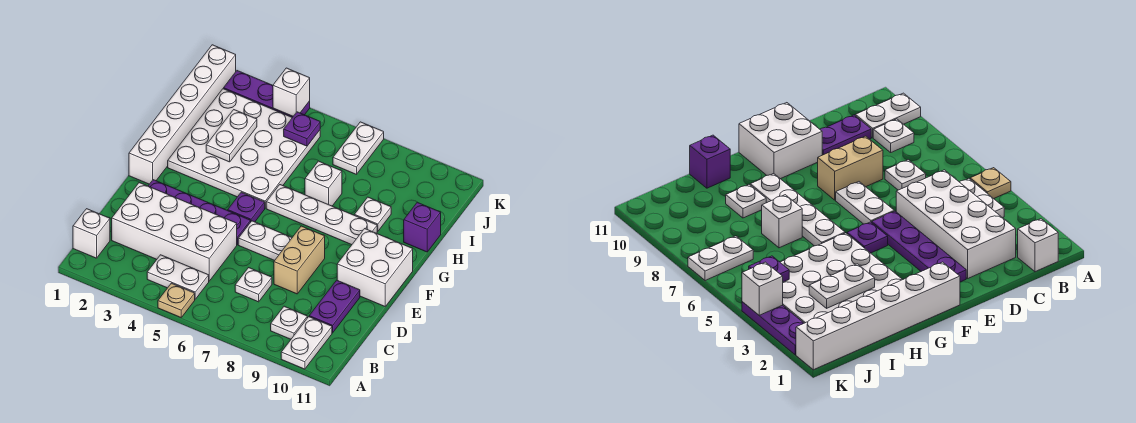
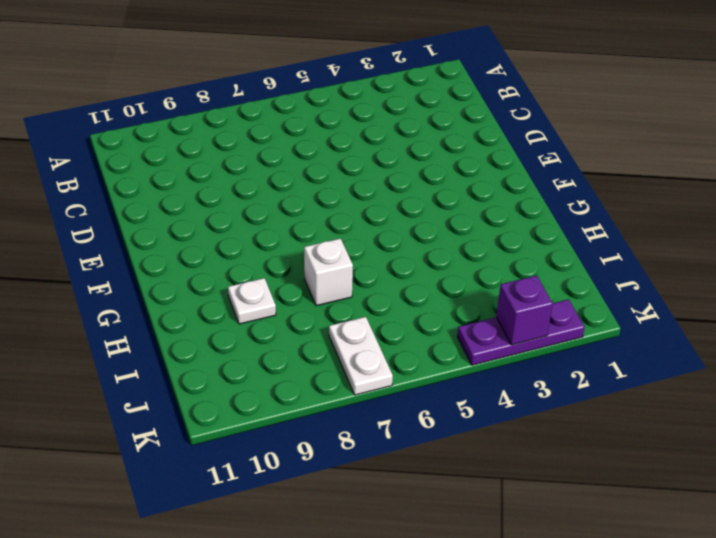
purple 1x1 brick [496,276,553,345] -> purple 1x1 brick moved to [404,202,441,252]
none -> tan 1x1 plate [158,283,195,317]
none -> white 1x2 plate [281,317,332,369]
none -> white 1x1 brick [73,209,110,258]

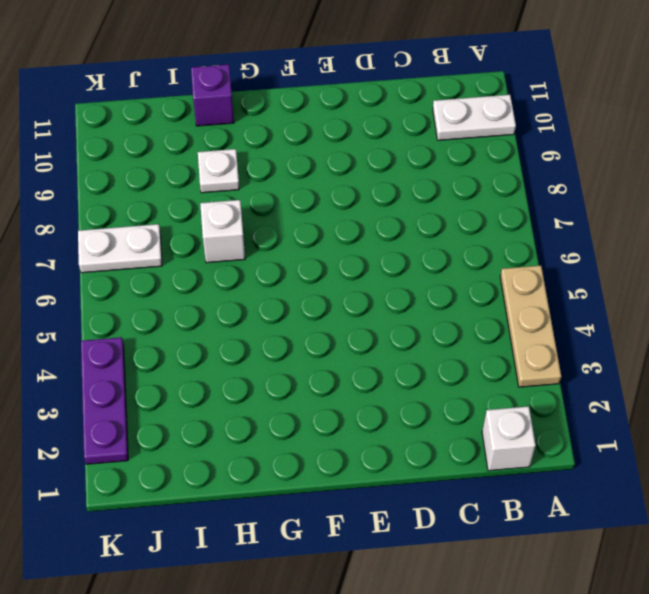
tan 1x3 plate [500,266,561,387] -> tan 1x1 plate [158,283,195,317]
none -> white 1x2 plate [147,255,209,299]
none -> white 1x1 plate [271,306,307,339]
none -> white 2x4 brick [112,182,237,281]

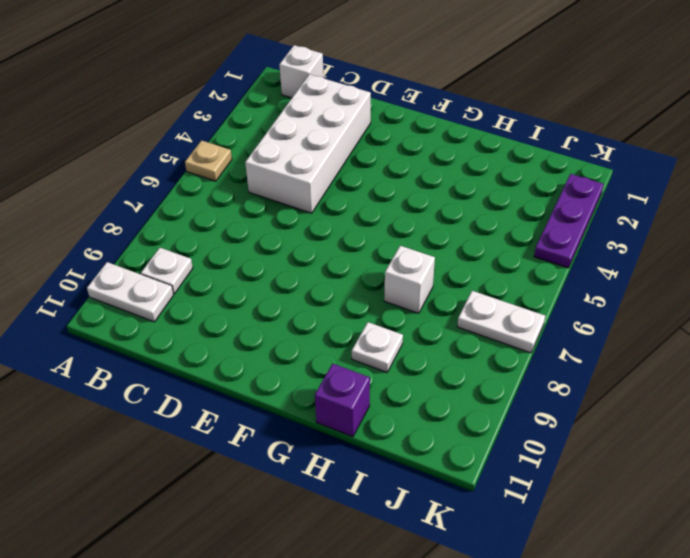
none -> white 1x2 plate [147,255,209,299]
none -> white 1x1 plate [235,268,272,302]
none -> purple 1x2 plate [309,280,360,333]

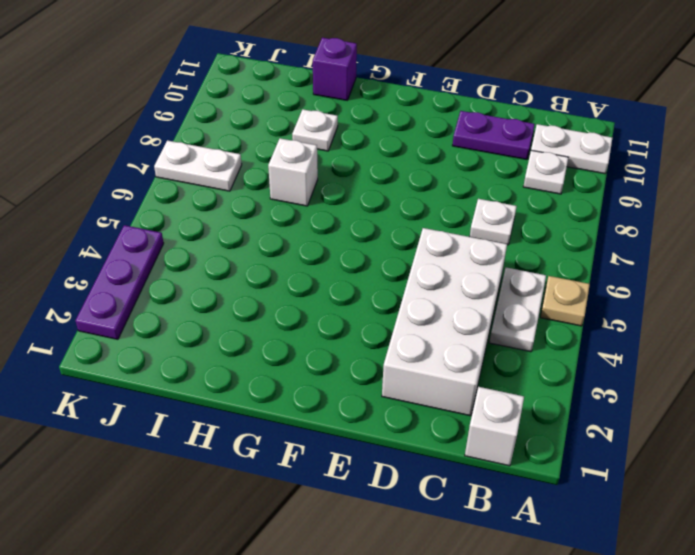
none -> tan 1x2 brick [274,226,325,294]
none -> purple 1x4 plate [148,180,251,245]
none -> white 1x2 plate [238,221,292,261]

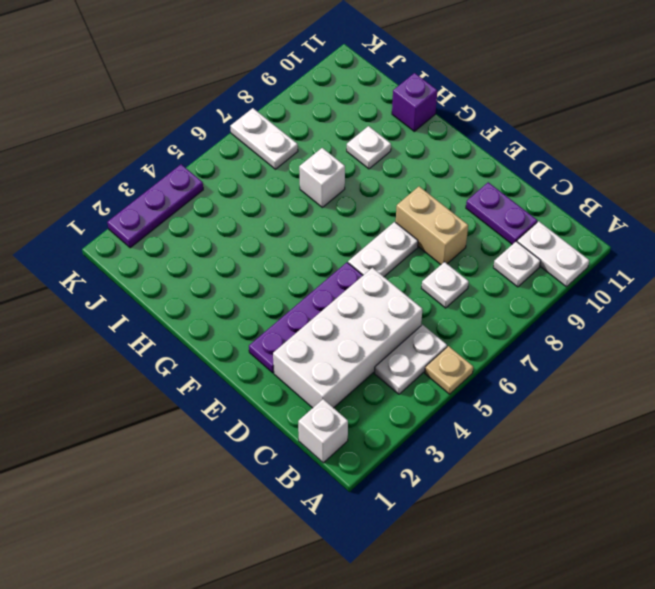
none -> white 2x2 brick [337,229,413,306]
none -> white 1x6 brick [129,45,236,184]
none -> purple 1x1 plate [228,192,265,222]

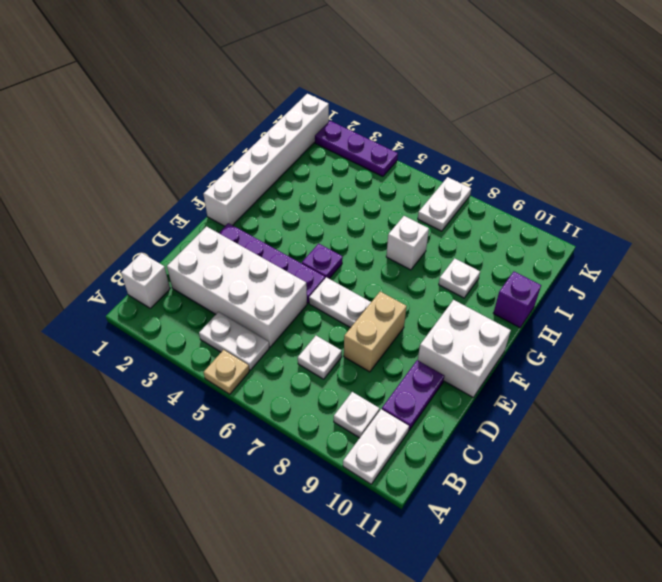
none -> white 4x4 plate [168,89,320,208]
none -> white 1x4 plate [266,185,377,245]
none -> white 1x2 plate [206,110,257,162]

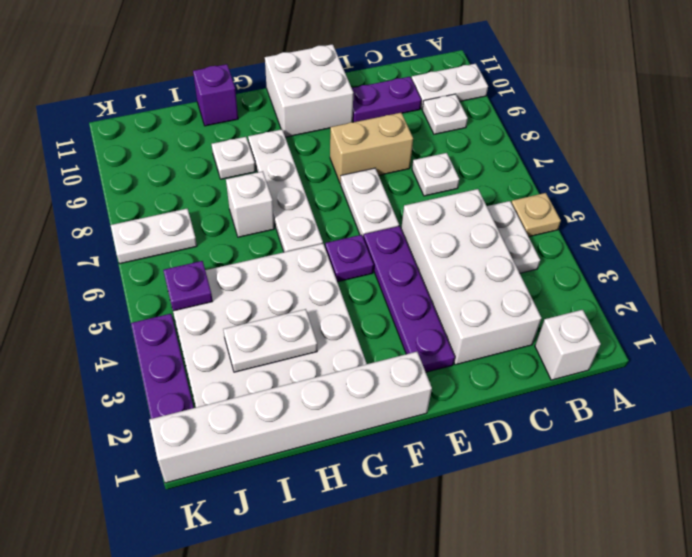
none -> white 1x1 brick [273,68,310,116]

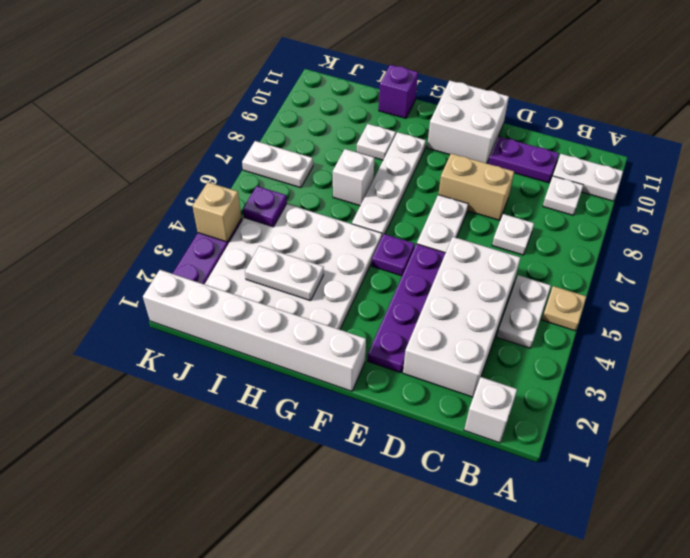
tan 1x1 brick [193,182,242,242] -> white 1x1 brick [273,68,310,116]

